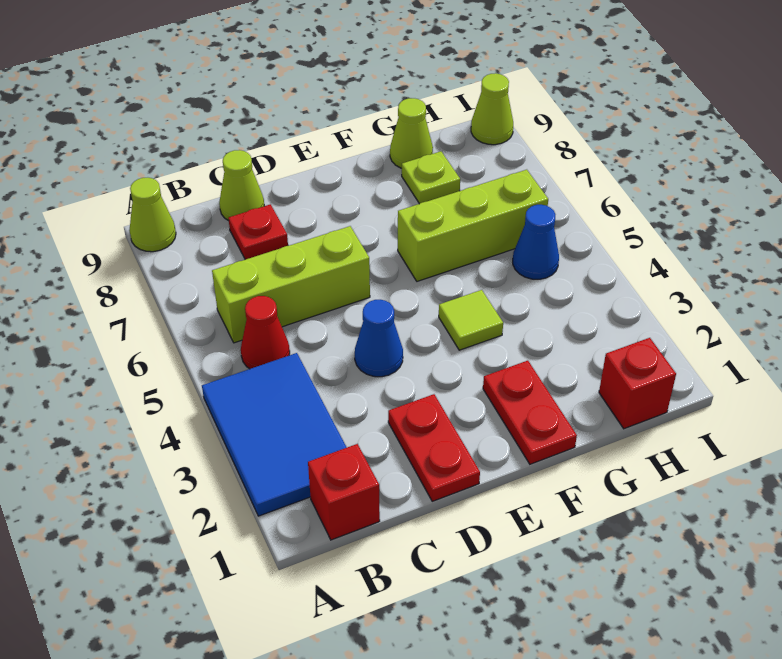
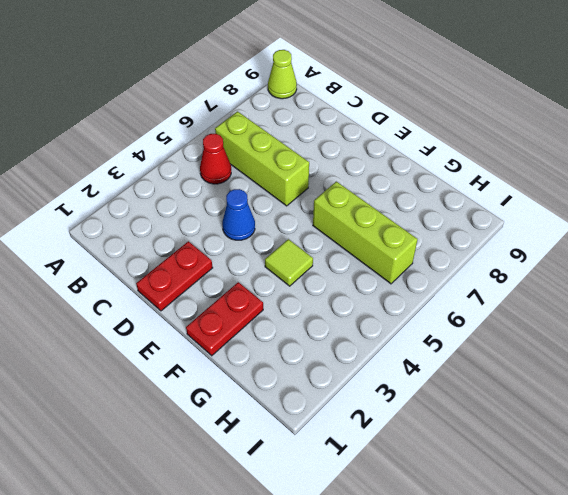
none -> blue 2x3 tile [202,353,347,516]
none -> red 1x1 brick [308,444,380,540]
none -> red 1x1 plate [228,204,288,259]

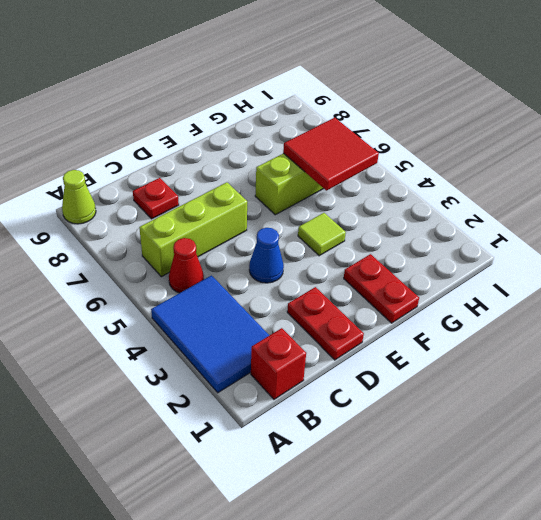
red 2x2 tile [283,118,379,191] -> none
none -> lime 1x1 cone [219,150,264,221]
none -> lime 1x1 plate [402,151,460,204]
none -> lime 1x1 cone [390,98,433,168]

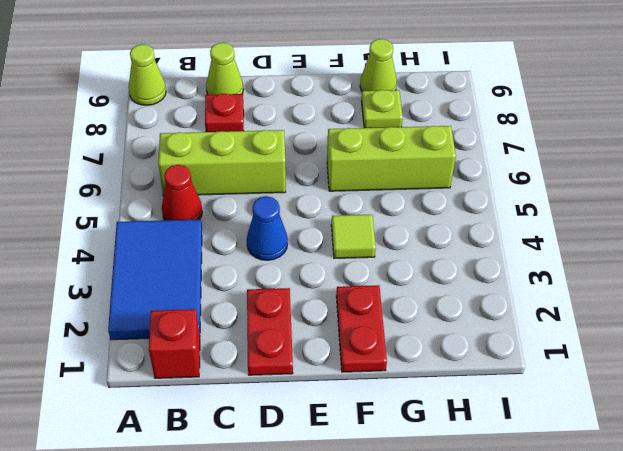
none -> red 1x1 brick [599,338,676,429]
none -> blue 1x1 cone [513,205,559,279]
none -> lime 1x1 cone [471,73,513,145]

